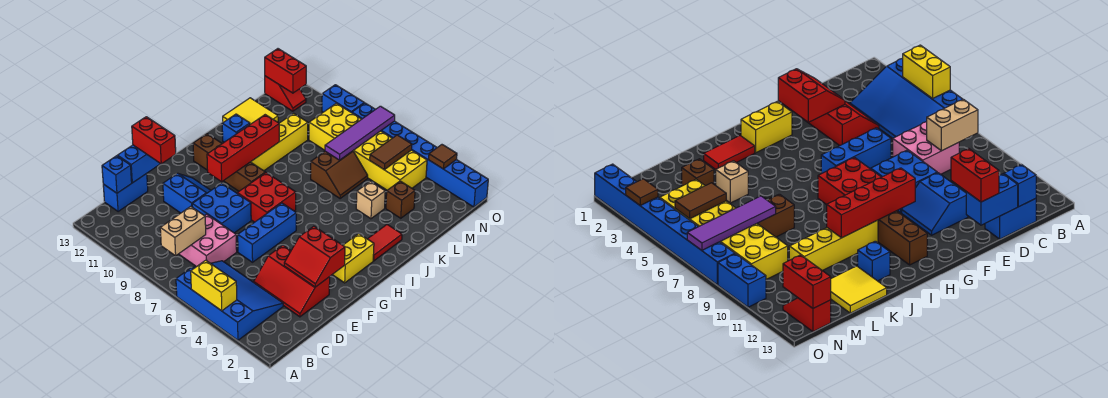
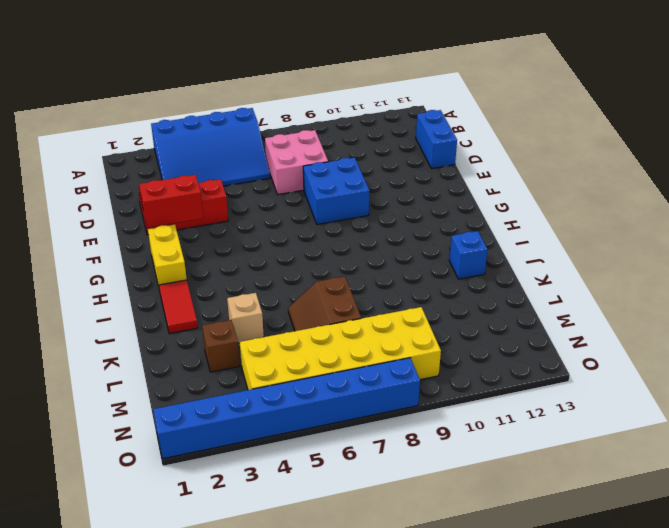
none -> blue 1x3 brick [238,203,296,262]
none -> blue 2x2 slope [163,173,211,213]
none -> red 2x2 brick [237,173,296,222]
none -> brown 1x4 brick [193,134,265,191]

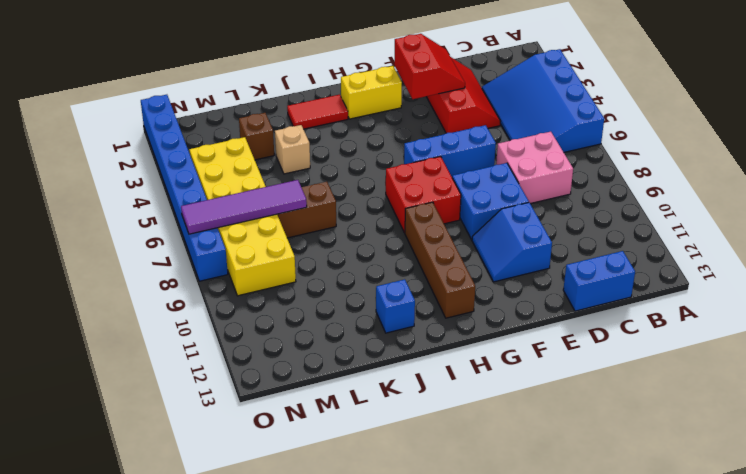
none -> yellow 1x4 brick [251,113,308,171]
none -> yellow 2x2 tile [223,98,278,124]
none -> red 1x2 slope [265,76,306,111]
none -> blue 1x2 brick [322,85,364,113]

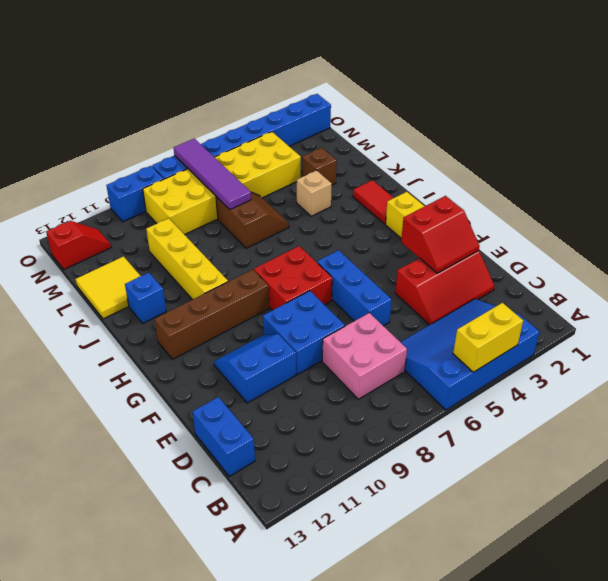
none -> tan 1x2 brick [160,206,206,256]
none -> blue 1x1 brick [102,156,132,193]
none -> blue 1x2 brick [118,145,160,183]
none -> red 1x4 brick [207,115,279,182]

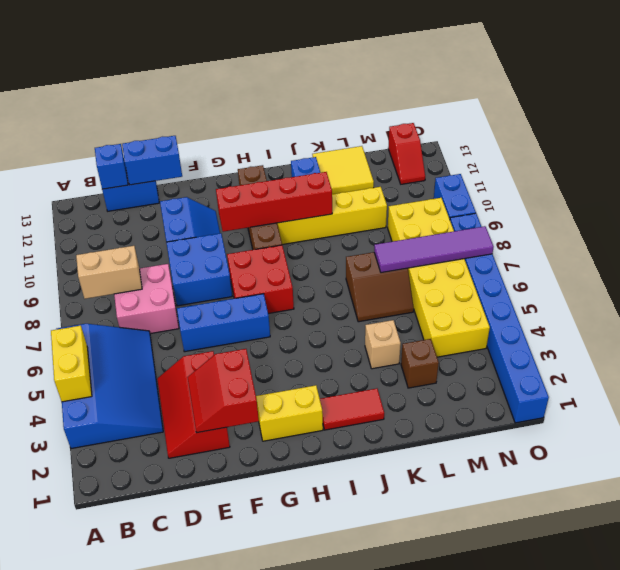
none -> brown 1x2 tile [370,135,412,170]
none -> red 1x2 brick [265,49,306,93]
none -> brown 1x1 tile [429,145,457,169]
none -> red 1x2 brick [132,117,176,164]

